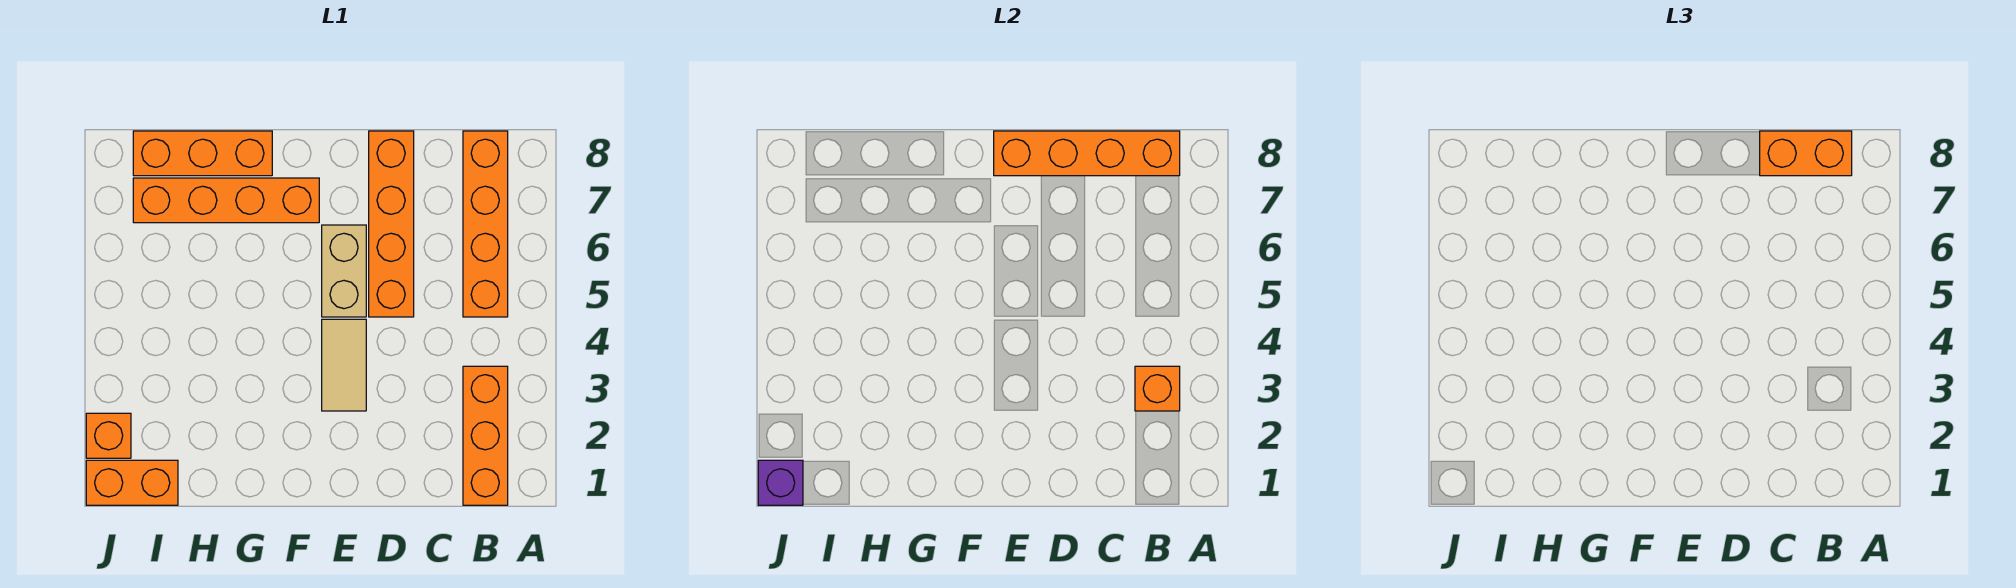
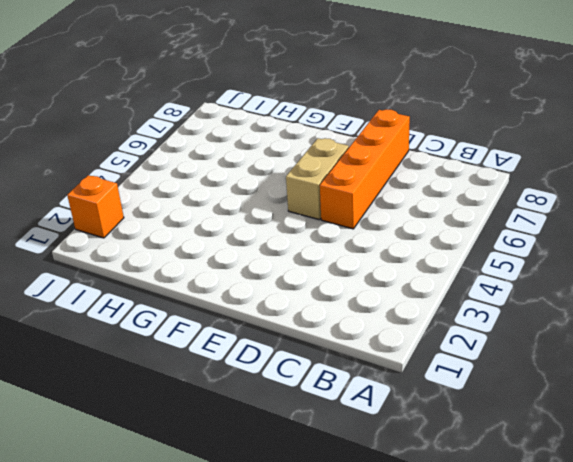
none -> orange 1x3 brick [463,366,508,505]
none -> orange 1x4 brick [463,131,508,317]
none -> tan 1x2 tile [322,319,366,411]

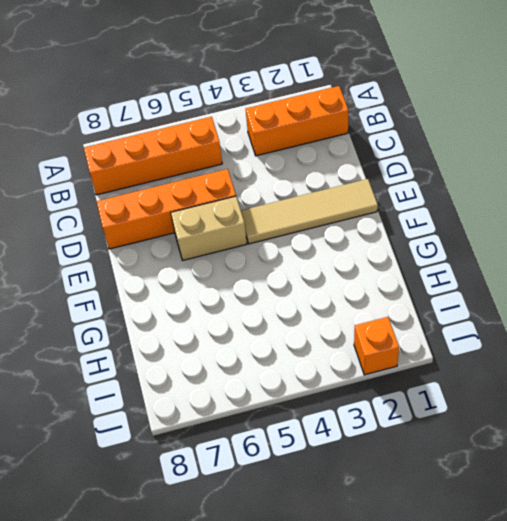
tan 1x4 tile [241,179,378,244] -> tan 1x2 tile [322,319,366,411]
none -> orange 1x4 brick [133,178,319,223]
none -> orange 1x3 brick [133,131,272,176]
none -> orange 1x2 brick [86,460,178,505]

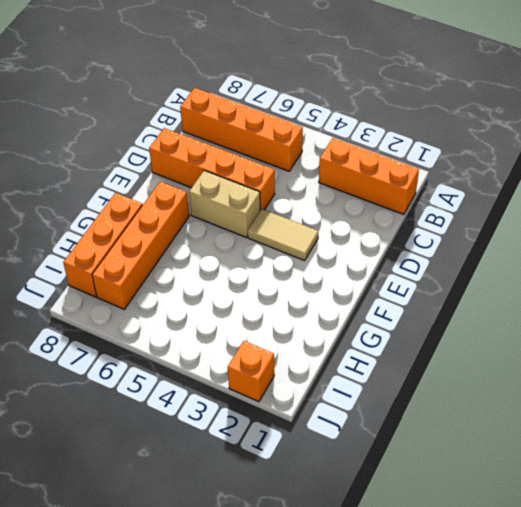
none -> orange 1x2 brick [86,460,178,505]
none -> orange 1x1 brick [1135,366,1180,411]
none -> orange 1x4 brick [994,131,1180,176]

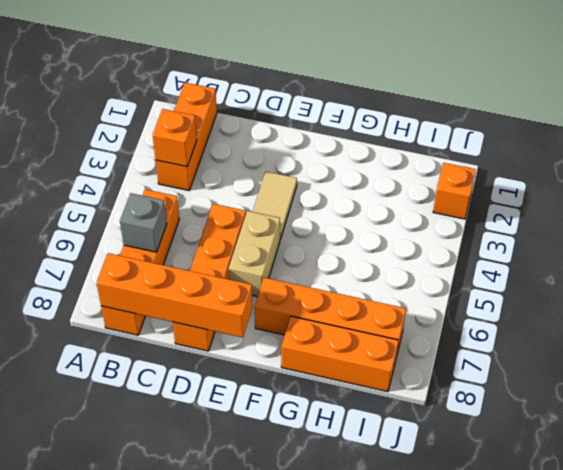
grey 1x1 brick [120,193,167,252] -> none
none -> orange 1x2 brick [86,460,178,505]
none -> purple 1x1 brick [758,460,803,505]
none -> orange 1x2 brick [1760,131,1852,176]

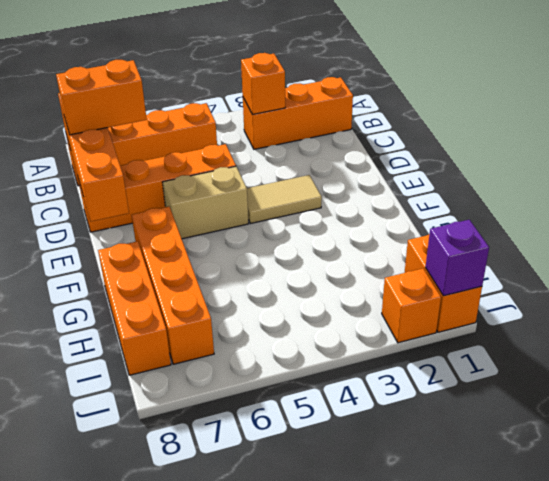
orange 1x2 brick [56,60,147,135] -> orange 1x2 brick turned to [1760,131,1852,176]

